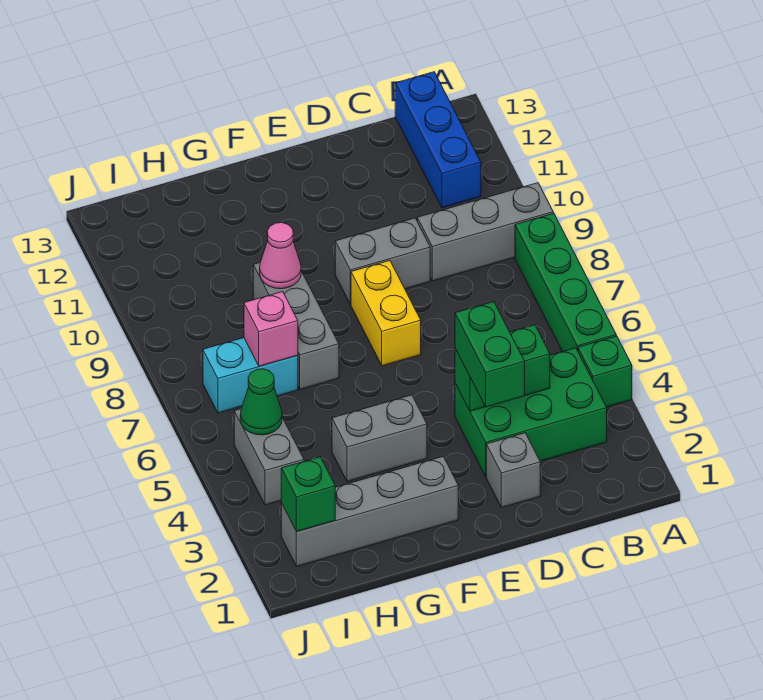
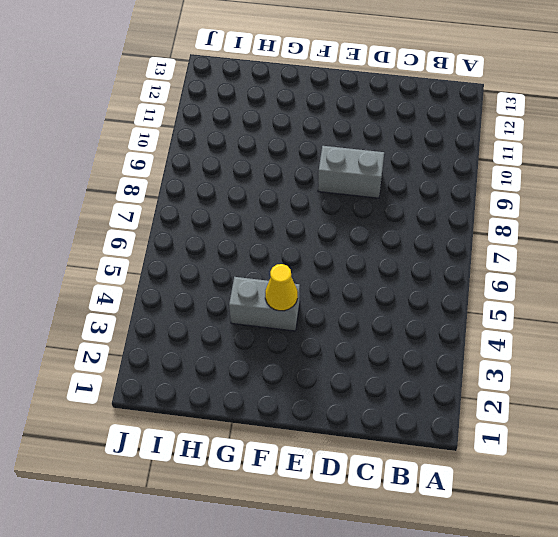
yellow 1x1 cone [265,264,298,311] -> none
none -> green 1x1 brick [578,336,632,407]
none -> green 1x4 brick [515,213,616,352]
none -> grey 1x3 brick [417,183,553,281]

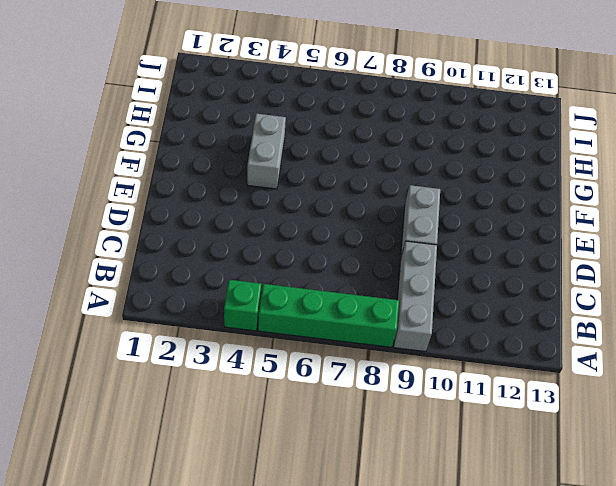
none -> green 2x3 brick [455,348,607,476]
none -> blue 1x3 brick [395,72,481,208]
none -> grey 1x1 brick [486,433,540,508]

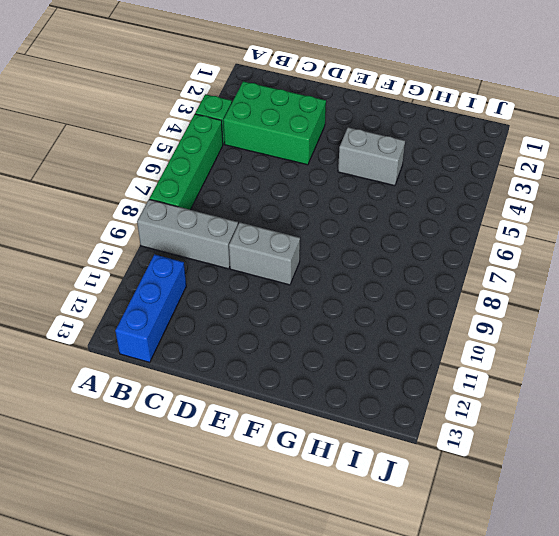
none -> grey 1x1 brick [486,433,540,508]
none -> yellow 1x2 brick [351,261,421,366]
none -> grey 1x4 brick [281,457,458,566]

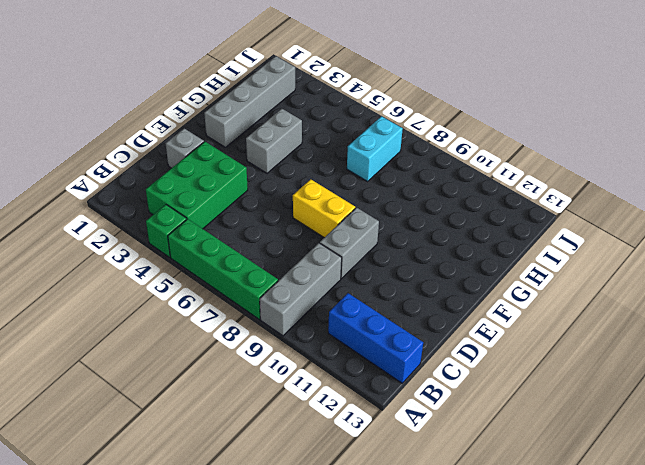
none -> grey 1x3 brick [253,263,339,389]
none -> grey 1x2 brick [234,409,304,505]
none -> green 1x2 brick [455,325,550,411]

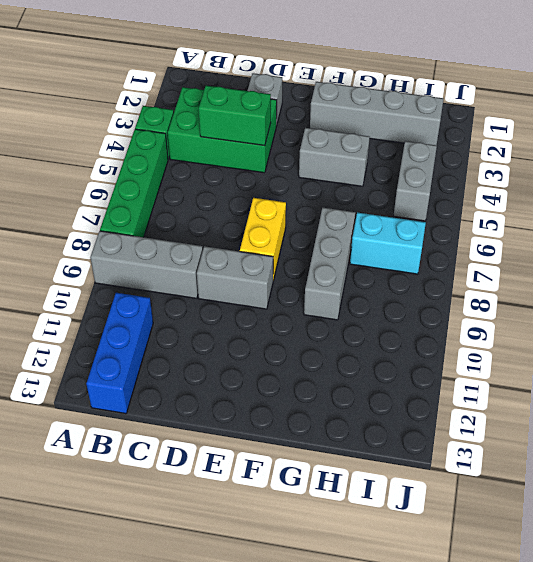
none -> pink 1x1 cone [260,223,301,289]
none -> pink 1x1 brick [244,292,298,366]
none -> green 1x1 brick [281,457,335,532]

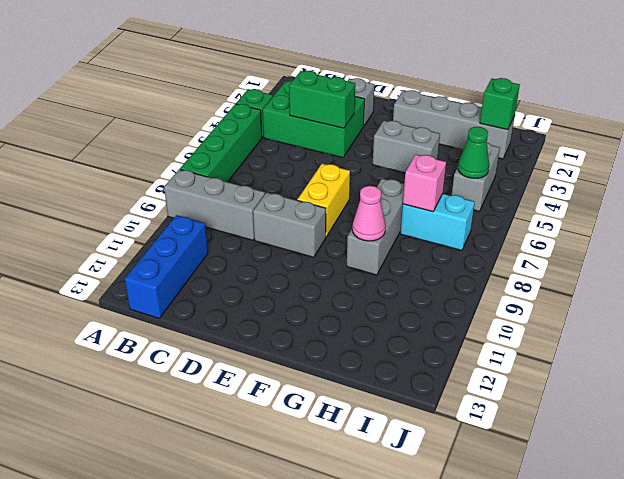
none -> green 1x2 brick [455,302,525,407]

